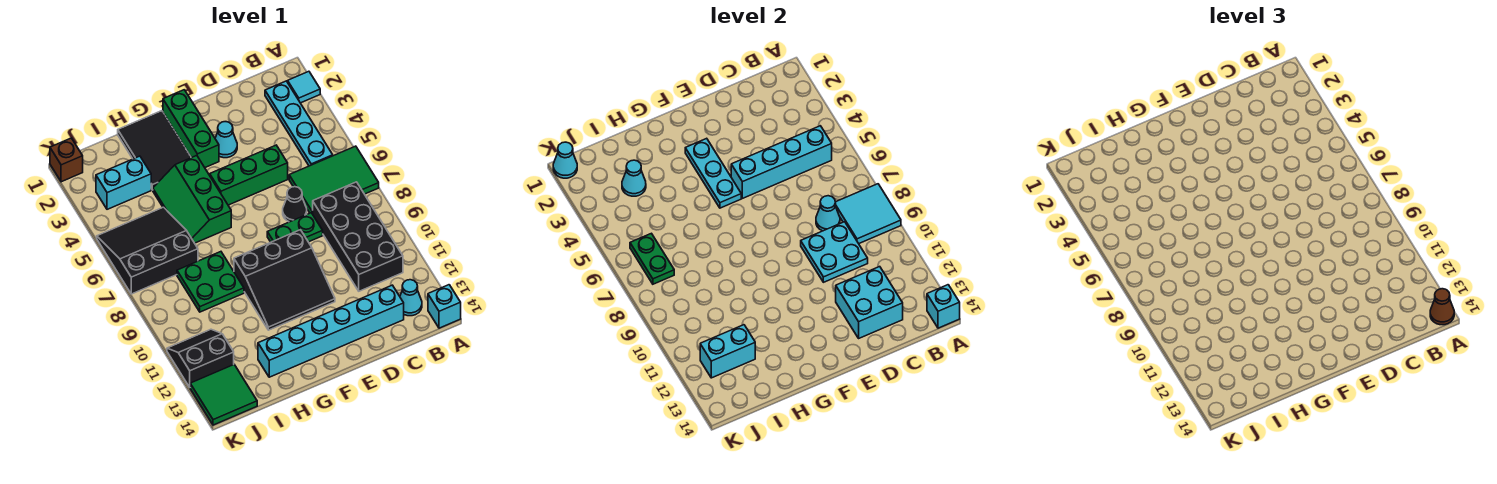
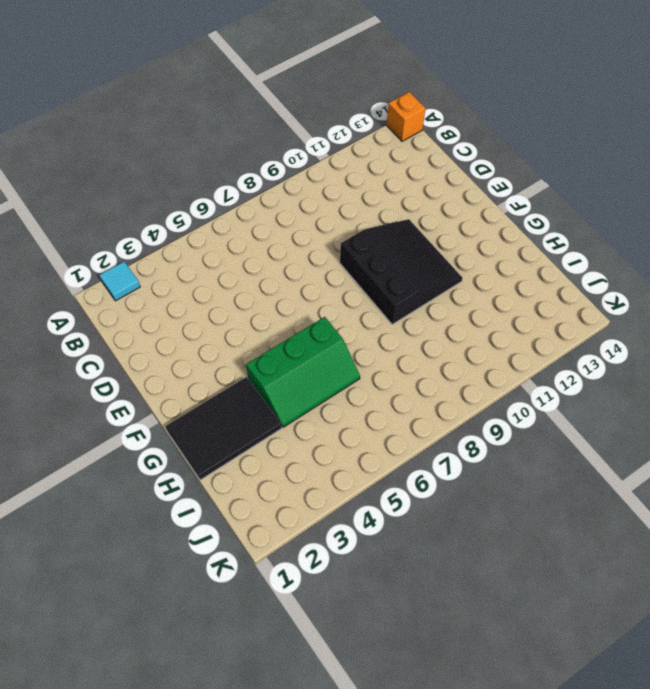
orange 1x1 brick [386,92,426,141] -> cyan 1x1 brick [428,285,461,328]
none -> green 2x3 tile [289,146,379,214]
none -> cyan 1x4 plate [265,81,333,166]
none -> black 2x4 brick [313,182,403,291]
none -> cyan 1x1 cone [400,280,422,316]

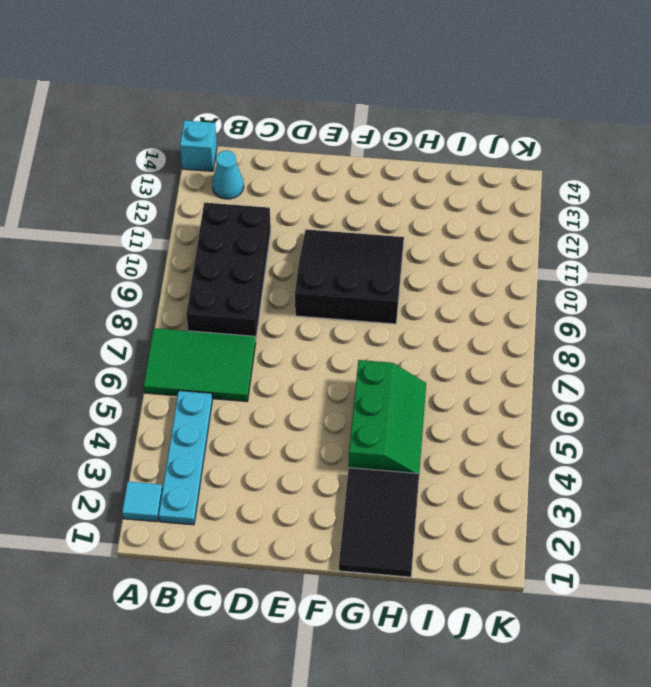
none -> cyan 1x6 brick [258,285,404,377]
none -> green 1x3 brick [210,145,288,205]
none -> black 1x1 cone [283,187,307,222]
none -> green 1x2 plate [267,213,323,242]

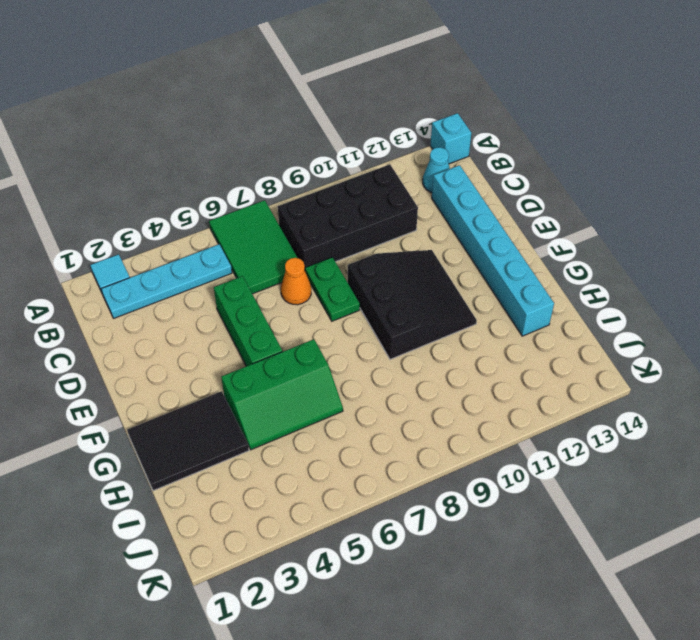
orange 1x1 cone [281,258,311,305] -> black 1x1 cone [283,187,307,222]
none -> cyan 1x1 cone [215,122,237,158]
none -> green 1x3 brick [163,90,219,167]
none -> green 2x2 plate [177,252,244,312]
none -> cyan 1x2 brick [96,156,151,209]

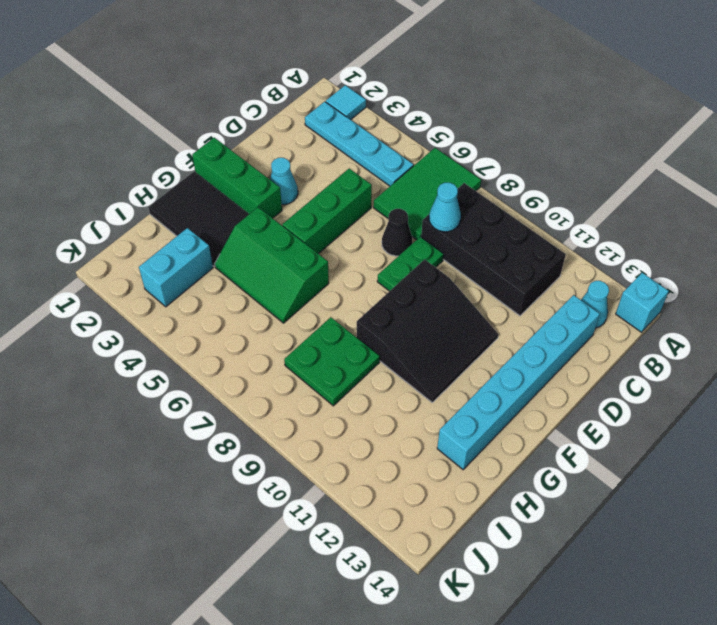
none -> black 3x3 slope [97,207,198,294]
none -> black 2x2 slope [167,329,234,387]
none -> green 2x2 tile [190,365,257,425]
none -> brown 1x1 brick [50,138,83,182]

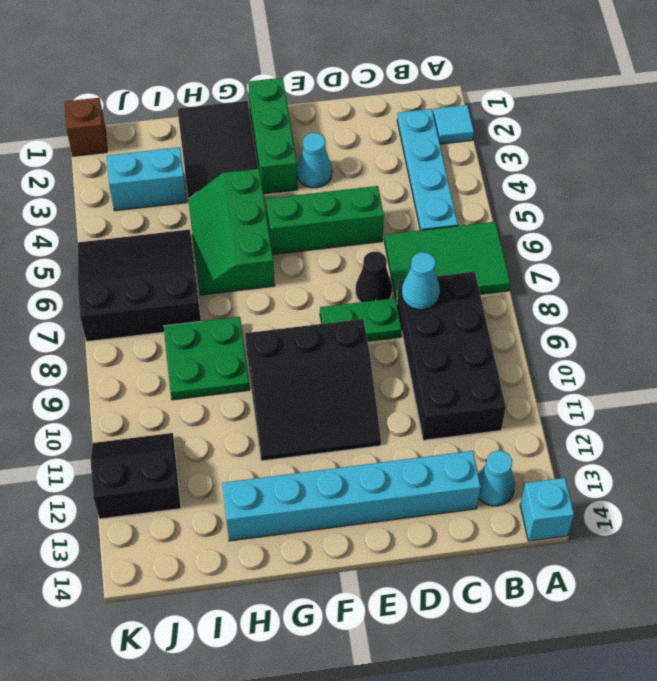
none -> green 2x2 tile [190,365,257,425]
none -> cyan 2x2 tile [835,184,901,244]
none -> cyan 1x1 brick [927,285,960,328]
none -> cyan 1x4 brick [731,126,832,198]

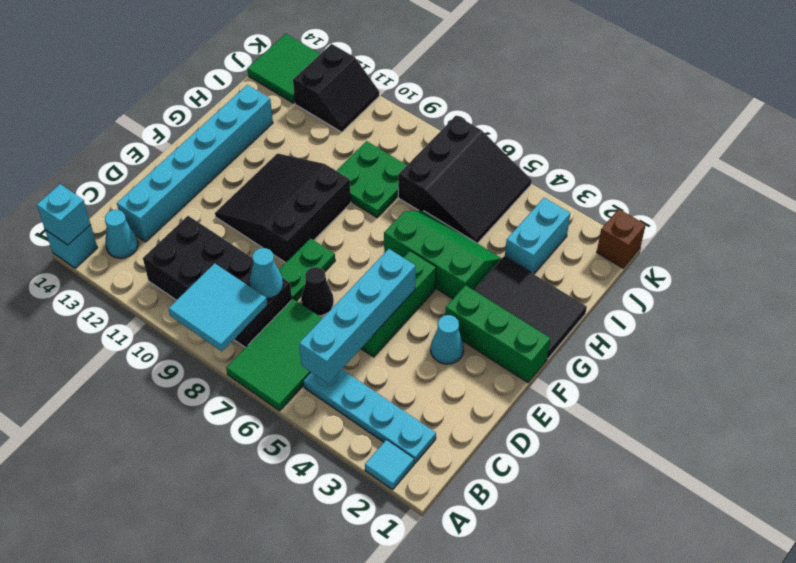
none -> cyan 2x2 plate [801,222,868,282]
none -> cyan 2x2 brick [836,267,903,338]
none -> cyan 1x3 plate [685,138,741,208]
none -> cyan 1x1 cone [622,160,646,196]

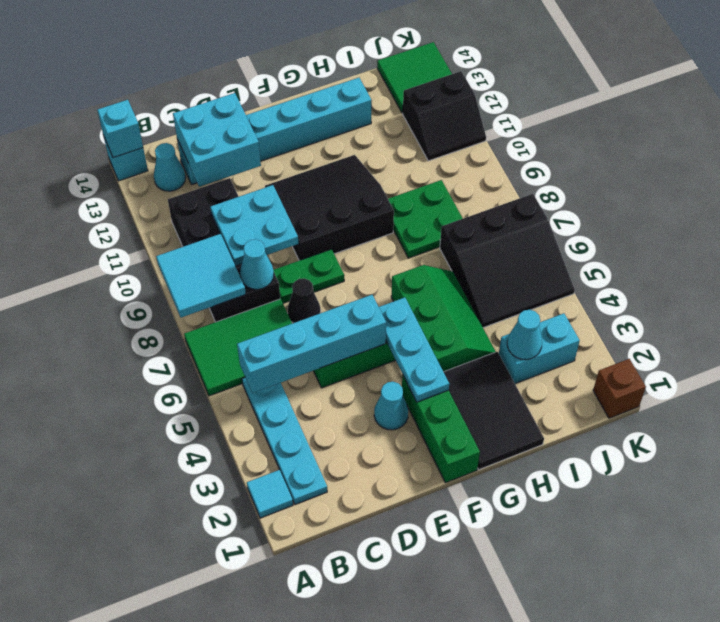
none -> cyan 1x2 brick [700,325,755,378]
none -> green 1x2 plate [630,233,674,284]
none -> cyan 1x1 cone [553,142,577,178]
none -> brown 1x1 cone [1430,289,1454,325]

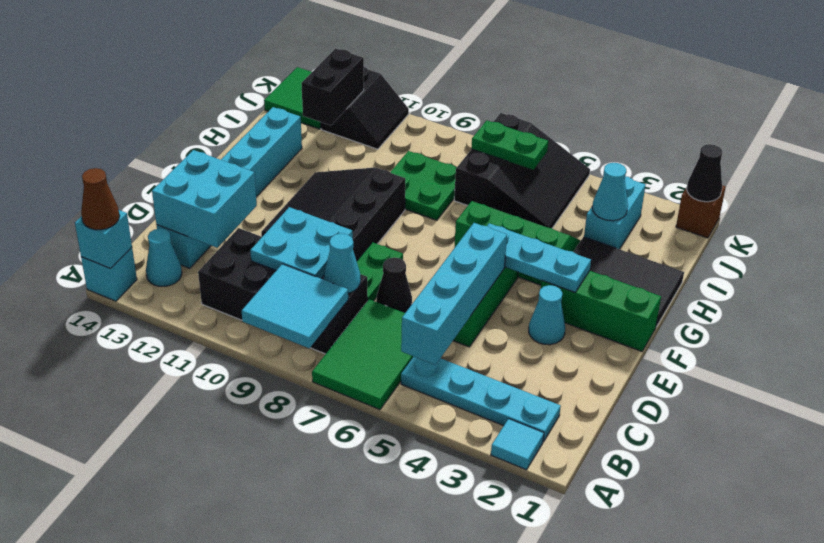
black 1x2 brick [301,48,364,125] -> cyan 1x2 brick [700,325,755,378]
black 1x1 cone [687,144,722,202] -> cyan 1x1 cone [553,142,577,178]

